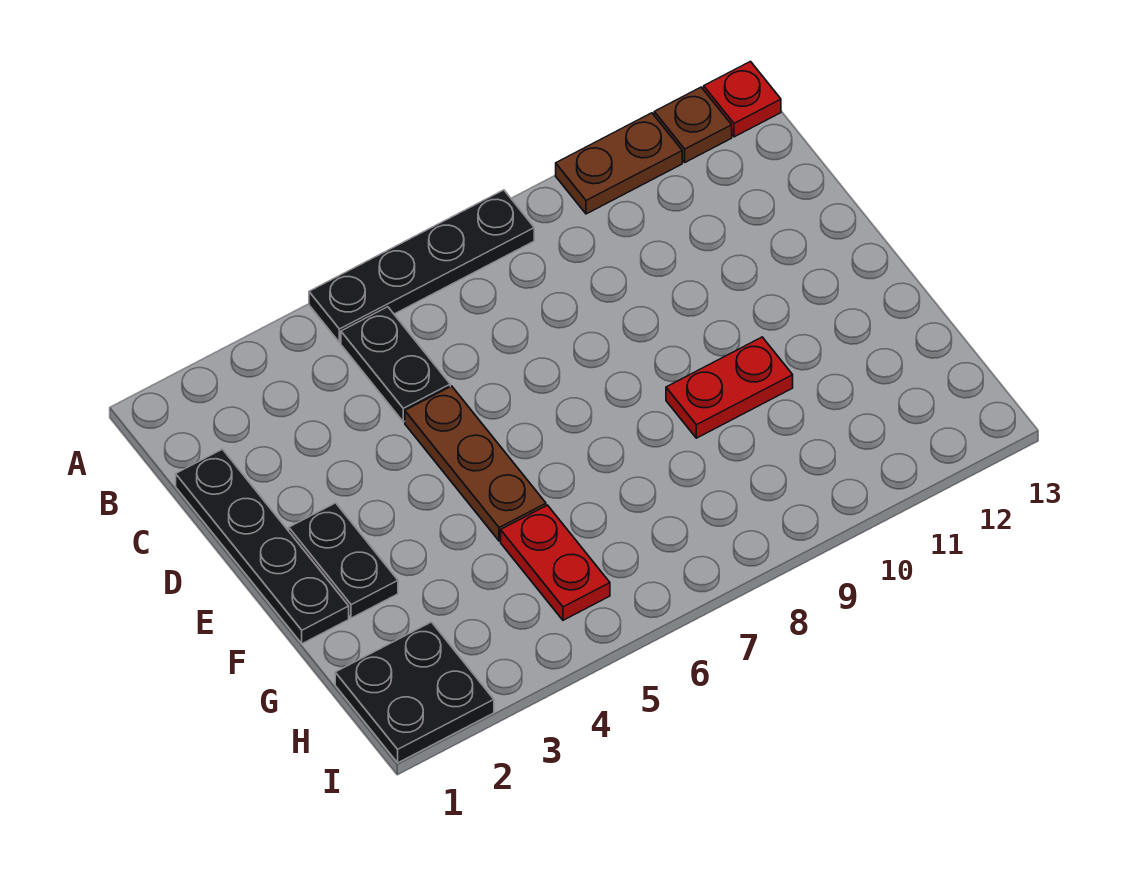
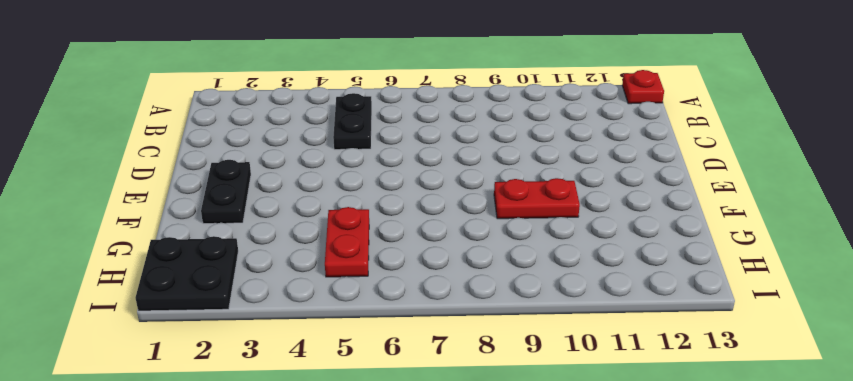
none -> black 1x4 plate [309,190,534,342]
none -> brown 1x2 plate [556,113,682,214]

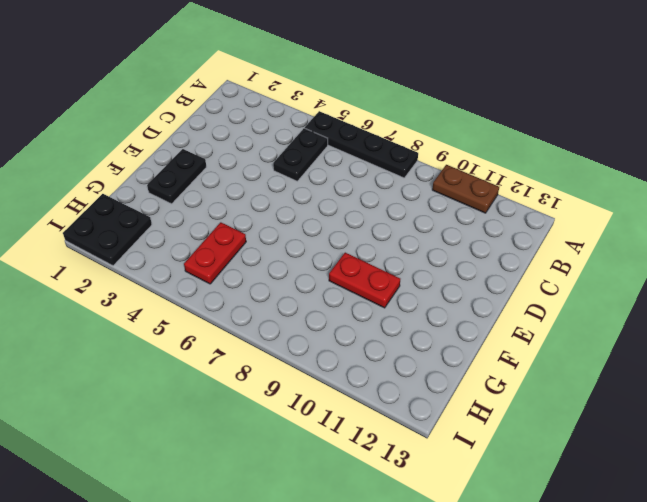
none -> brown 1x1 plate [654,87,732,162]
none -> red 1x1 plate [704,62,781,137]

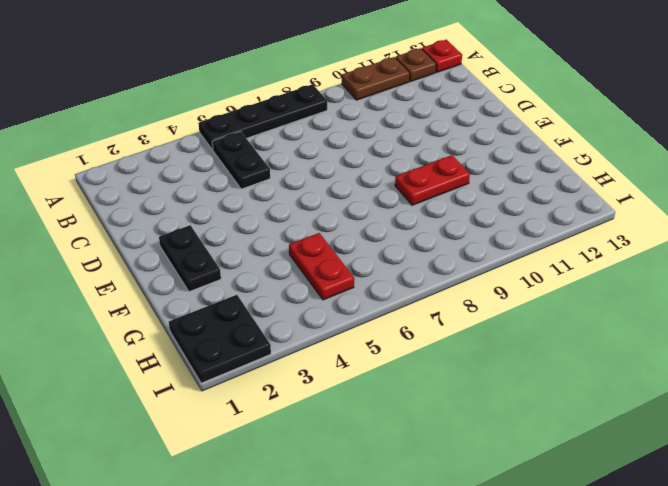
none -> black 1x4 plate [176,449,349,644]
none -> brown 1x3 plate [405,386,546,541]

